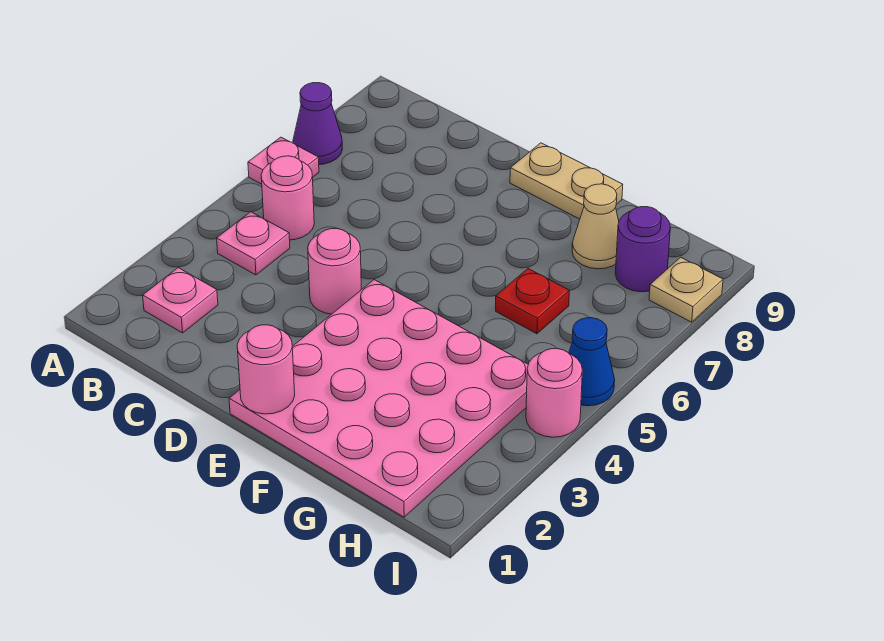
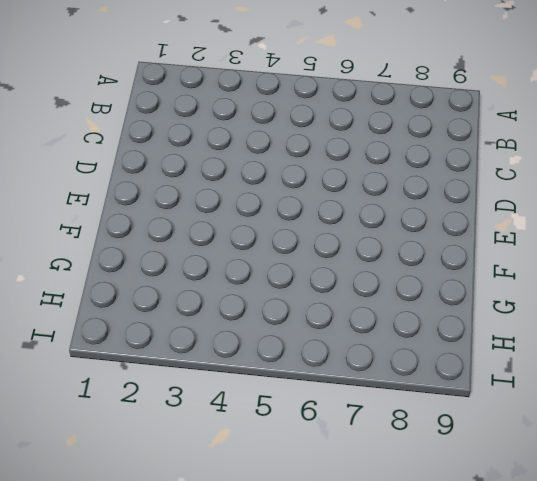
none -> pink 1x1 plate [248,137,319,184]
none -> purple 1x1 cone [293,83,342,164]
none -> pink 1x1 plate [143,268,218,333]

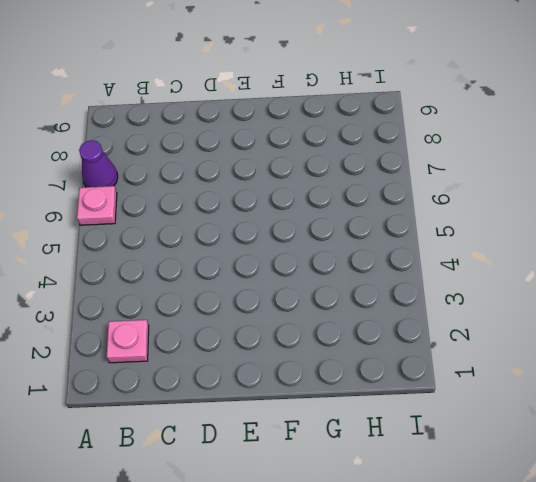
none -> pink 1x1 plate [217,212,290,275]
none -> pink 1x1 round brick [261,156,314,240]
none -> pink 1x1 round brick [308,229,361,314]

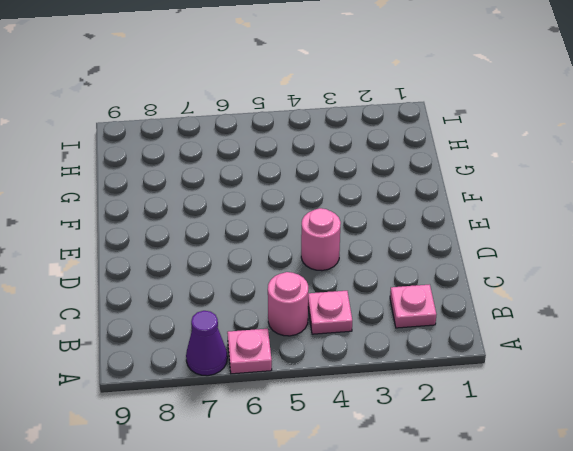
none -> pink 4x4 plate [229,280,528,517]
none -> tan 1x2 plate [510,143,623,219]
none -> red 1x1 plate [496,269,569,334]

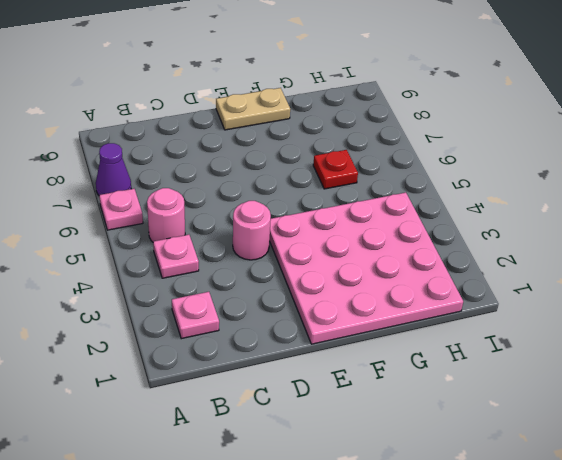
none -> tan 1x1 cone [572,184,619,269]
none -> purple 1x1 round brick [615,207,670,292]
none -> pink 1x1 round brick [526,349,582,437]

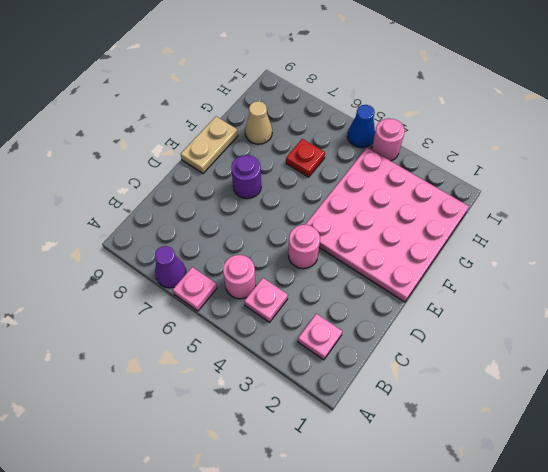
purple 1x1 round brick [231,155,261,199] -> purple 1x1 round brick moved to [615,207,670,292]
none -> tan 1x1 plate [649,257,723,322]
none -> pink 1x1 round brick [237,325,295,414]

